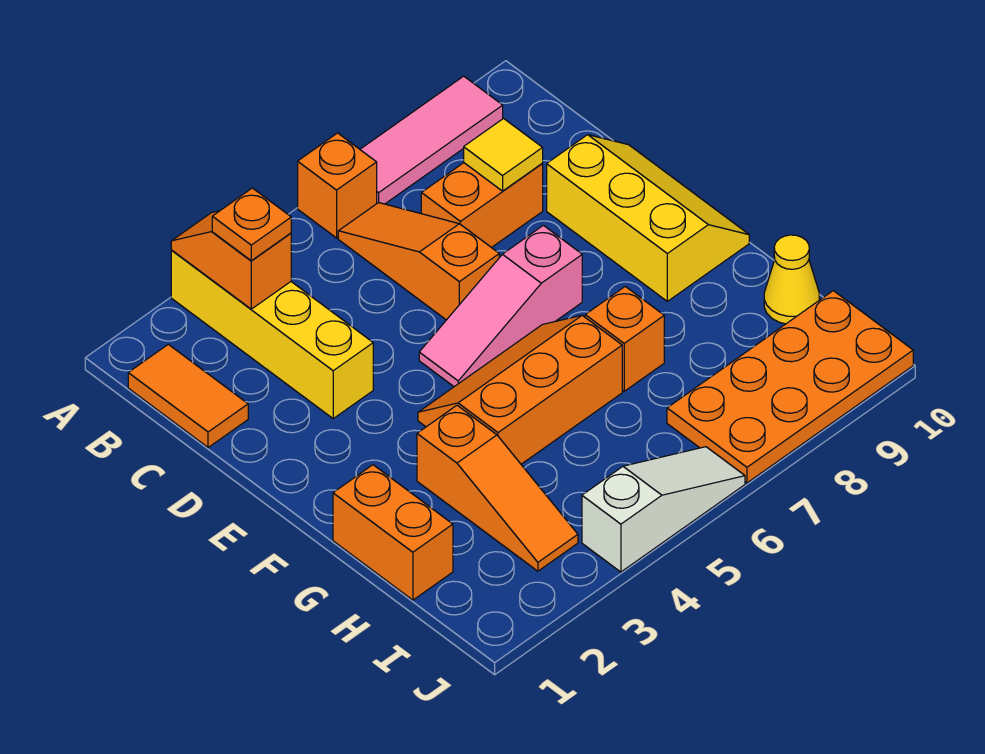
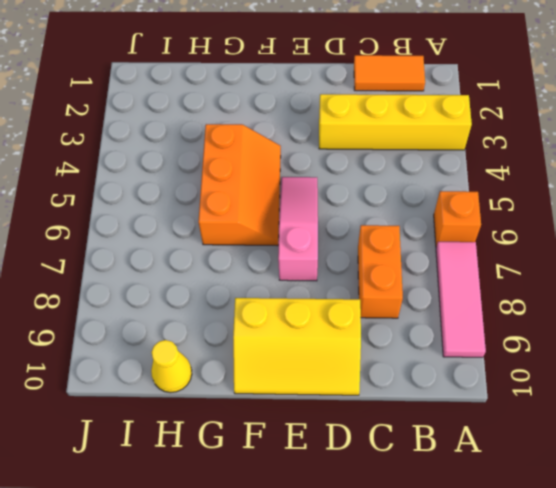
none -> orange 1x3 slope [338,203,499,320]
none -> orange 1x2 brick [333,465,453,600]
none -> orange 1x3 slope [417,405,578,571]

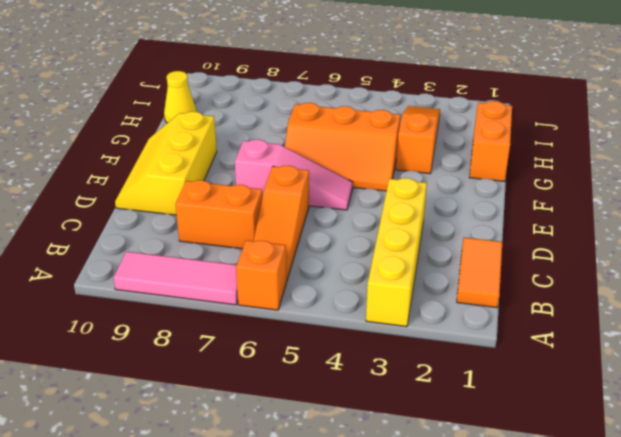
none -> orange 1x1 brick [585,286,664,391]
none -> orange 2x4 plate [667,291,913,483]
none -> white 1x3 slope [582,447,745,572]

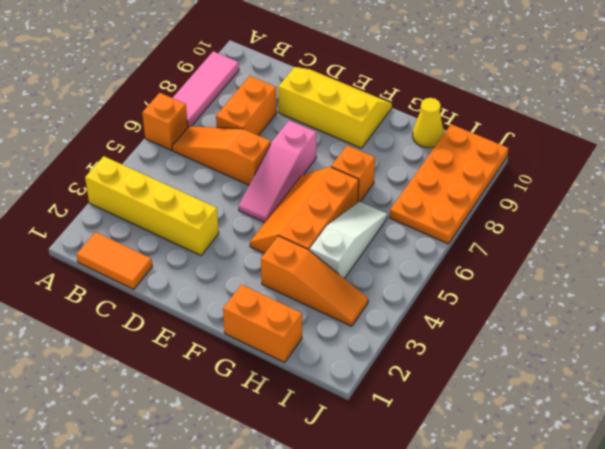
white 1x3 slope [310,201,388,279] -> white 1x3 slope moved to [582,447,745,572]
none -> orange 1x2 slope [171,211,291,309]
none -> yellow 1x1 tile [464,119,543,191]
none -> orange 1x1 plate [212,188,291,261]

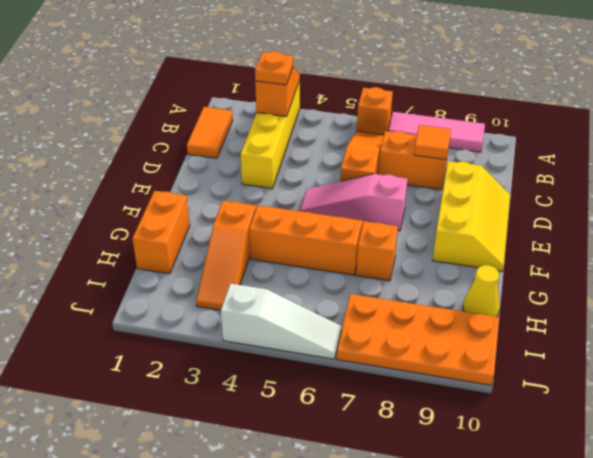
orange 1x1 tile [414,125,451,159] -> yellow 1x1 tile [464,119,543,191]

